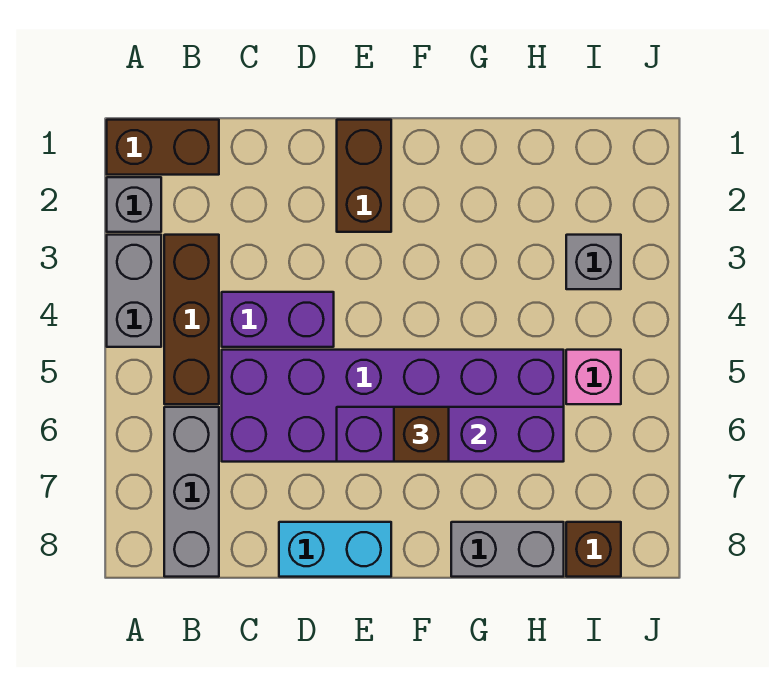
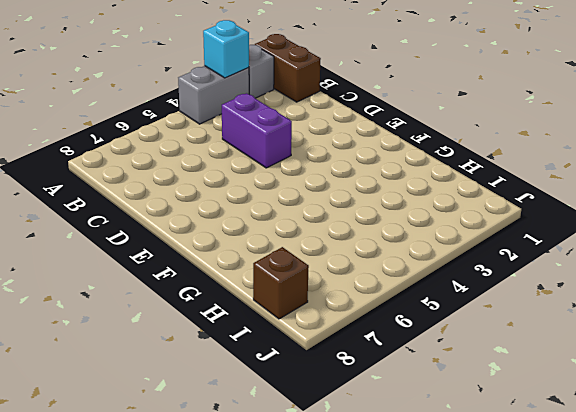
cyan 1x1 brick [203,20,249,78] -> none
none -> brown 1x3 brick [164,235,219,404]
none -> grey 1x3 brick [164,407,219,577]
none -> purple 2x6 brick [222,350,564,462]

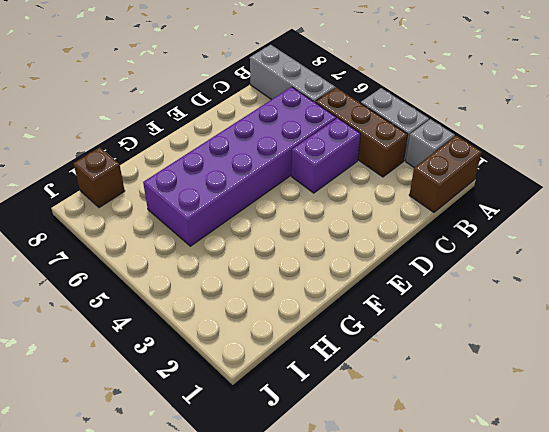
none -> cyan 1x2 brick [279,522,391,577]
none -> brown 1x2 brick [337,120,391,232]
none -> grey 1x2 brick [451,522,564,577]

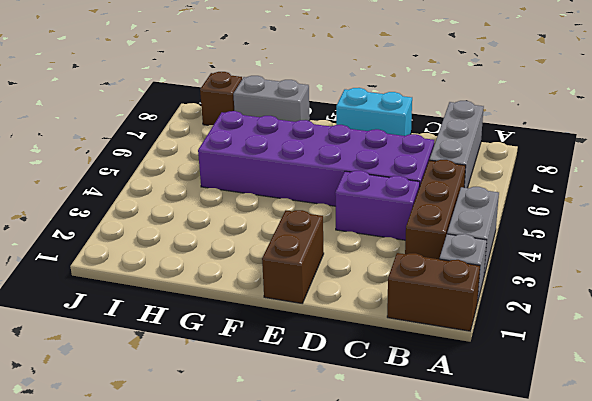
none -> grey 1x1 brick [566,235,621,289]
none -> pink 1x1 brick [566,350,621,404]
none -> purple 1x4 brick [337,407,564,462]

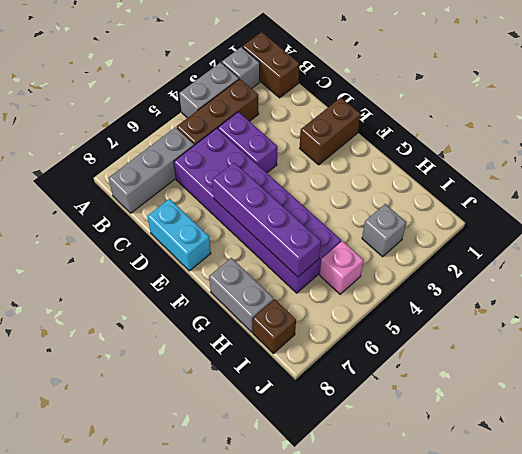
none -> brown 1x1 brick [394,407,449,462]

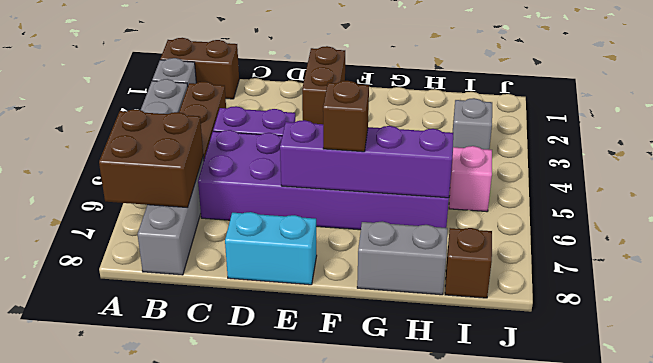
brown 2x2 brick [99,109,203,208] -> none

